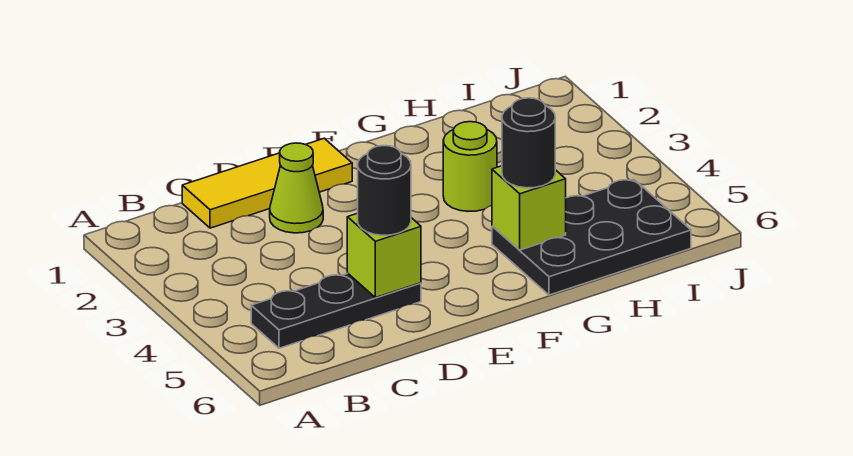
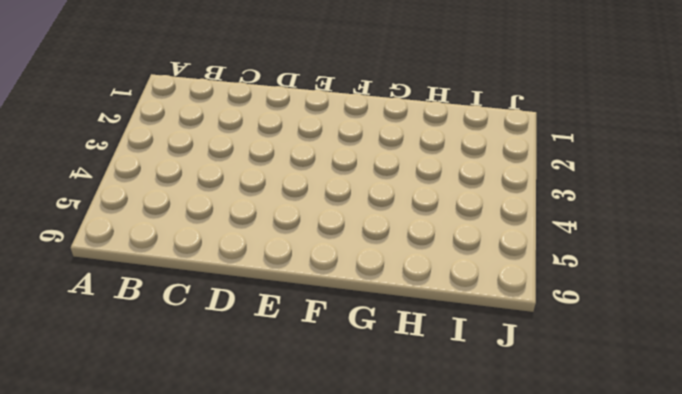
none -> black 1x3 plate [251,273,421,348]
none -> yellow 1x3 tile [182,138,352,228]

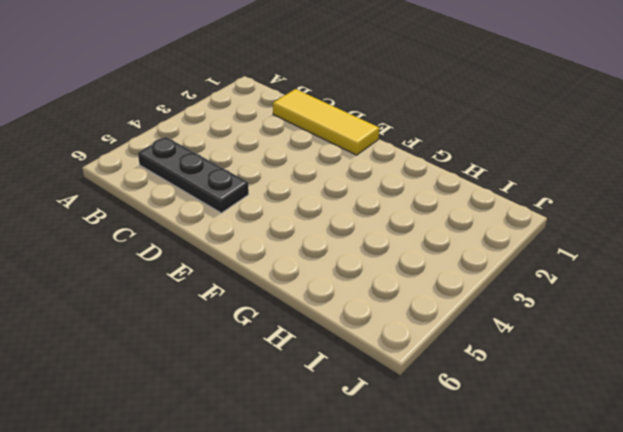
none -> lime 1x1 cone [270,143,323,233]
none -> lime 1x1 round brick [443,122,497,211]

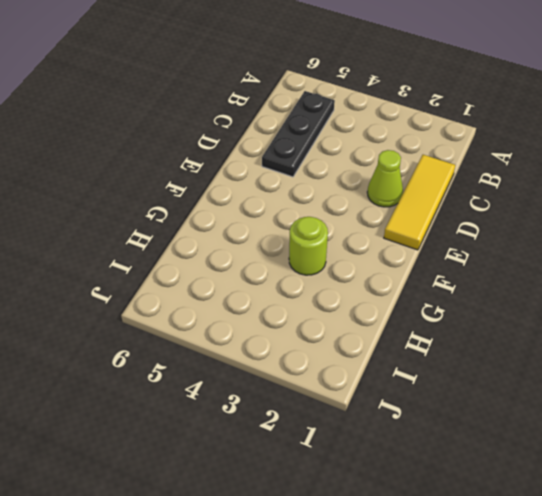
none -> black 2x3 plate [492,179,691,295]
none -> lime 1x1 brick [347,213,421,298]

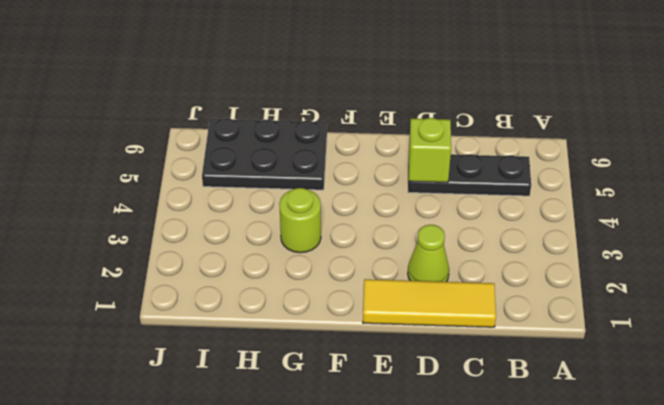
none -> lime 1x1 brick [492,166,566,250]
none -> black 1x1 round brick [358,146,411,235]

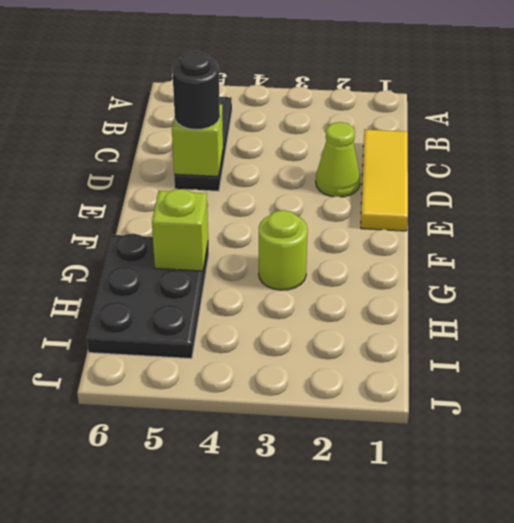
none -> black 1x1 round brick [502,98,555,188]

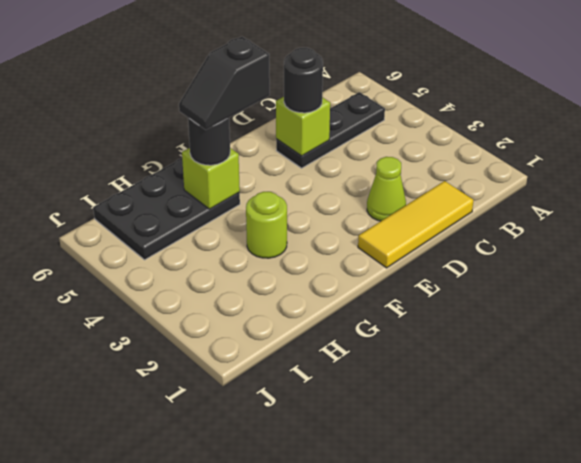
black 1x2 slope [179,37,270,130] -> none

